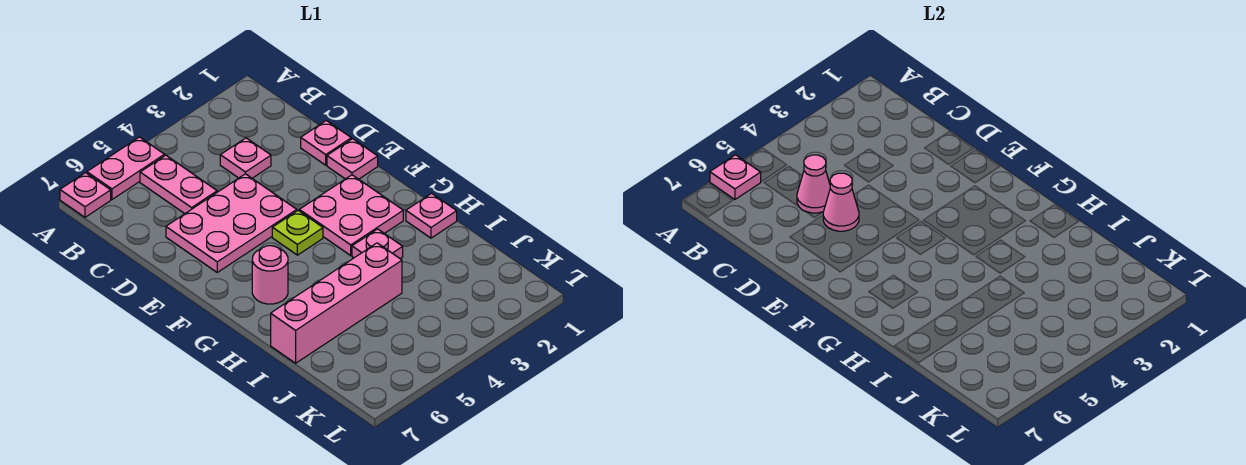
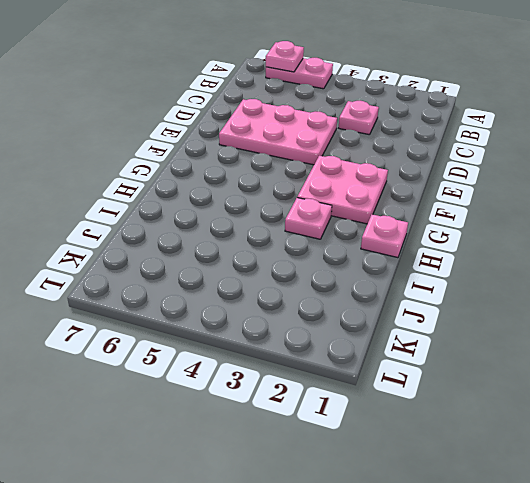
none -> pink 1x1 plate [60,173,111,217]
none -> pink 1x2 plate [140,155,217,214]
none -> pink 1x1 plate [301,120,351,165]

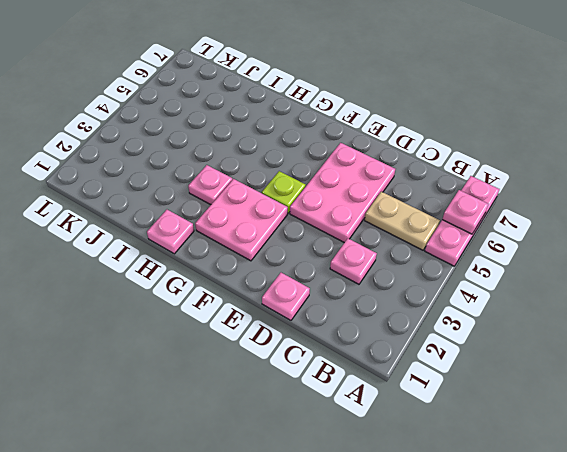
tan 1x2 plate [365,192,440,250] -> pink 1x2 plate [140,155,217,214]
none -> pink 1x1 plate [327,139,378,179]
none -> pink 1x1 round brick [252,246,288,304]
none -> pink 1x4 brick [271,243,402,363]

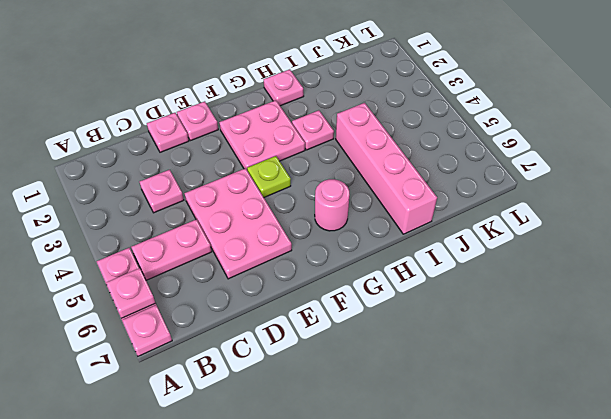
none -> pink 1x1 cone [797,155,830,213]
none -> pink 1x1 cone [823,173,859,231]

